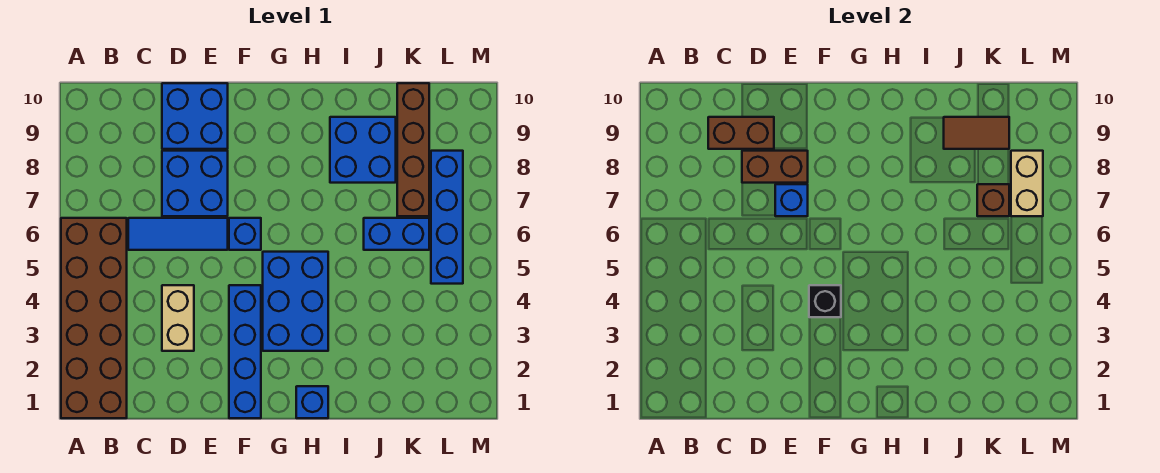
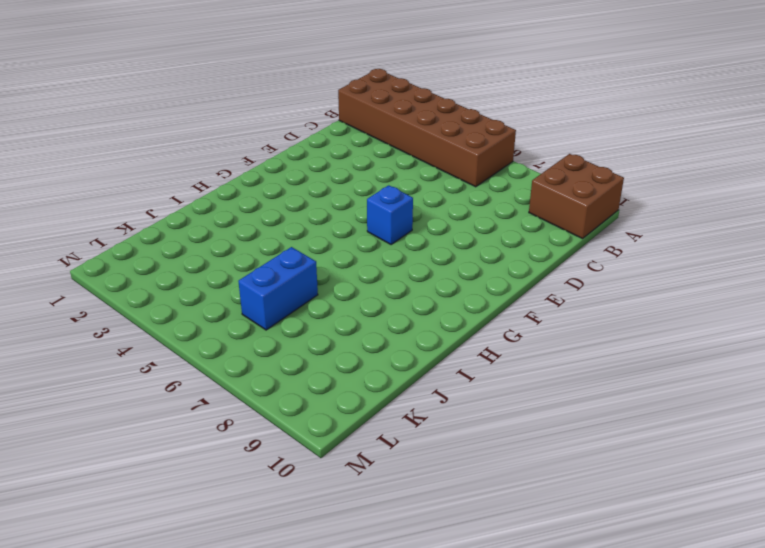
brown 2x2 brick [529,154,624,239] -> none
none -> blue 1x3 tile [128,218,228,250]
none -> tan 1x2 brick [162,285,194,351]
none -> blue 2x2 brick [162,151,228,216]

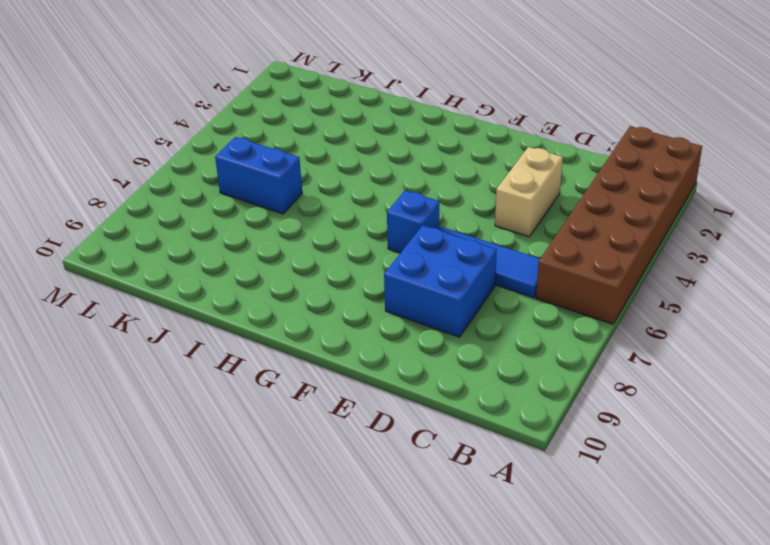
none -> blue 2x2 brick [162,83,228,149]
none -> blue 1x4 brick [229,285,261,418]
none -> blue 2x3 brick [263,252,328,351]

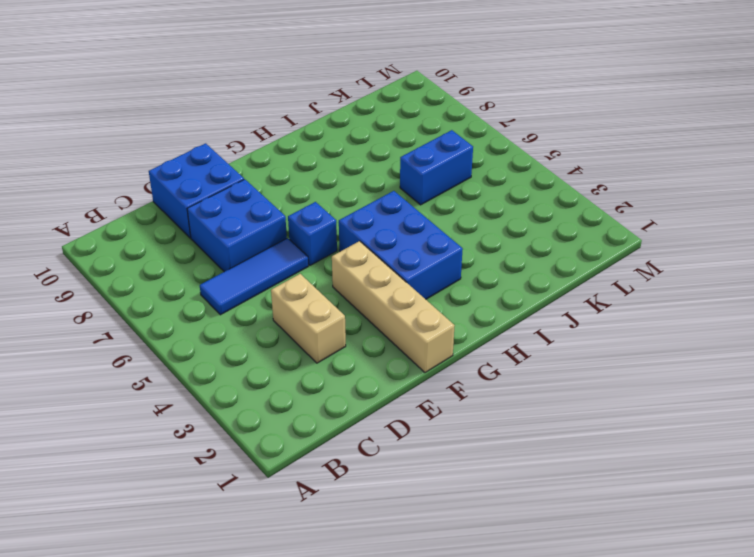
tan 1x4 brick [332,241,455,372] -> blue 1x4 brick [229,285,261,418]
none -> brown 2x6 brick [61,218,127,418]
none -> blue 1x1 brick [296,386,328,418]
none -> blue 2x2 brick [330,117,396,183]

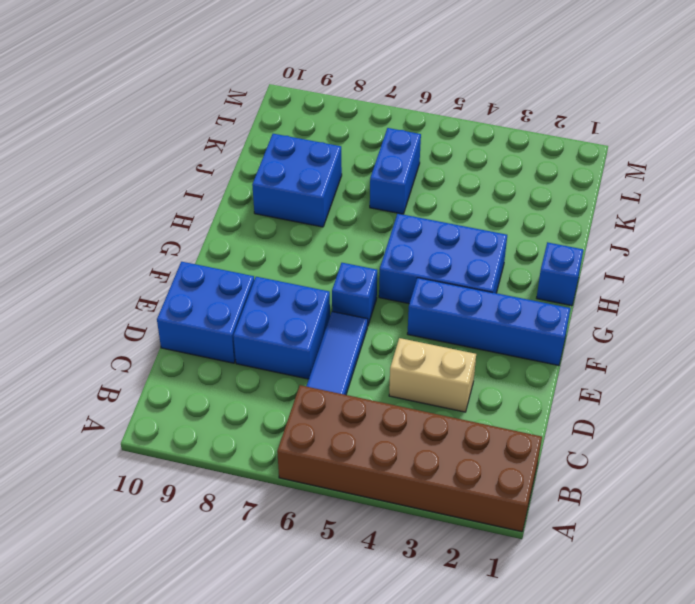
none -> brown 1x4 brick [397,83,429,216]
none -> blue 1x4 brick [431,151,463,284]
none -> brown 1x2 brick [708,117,774,149]

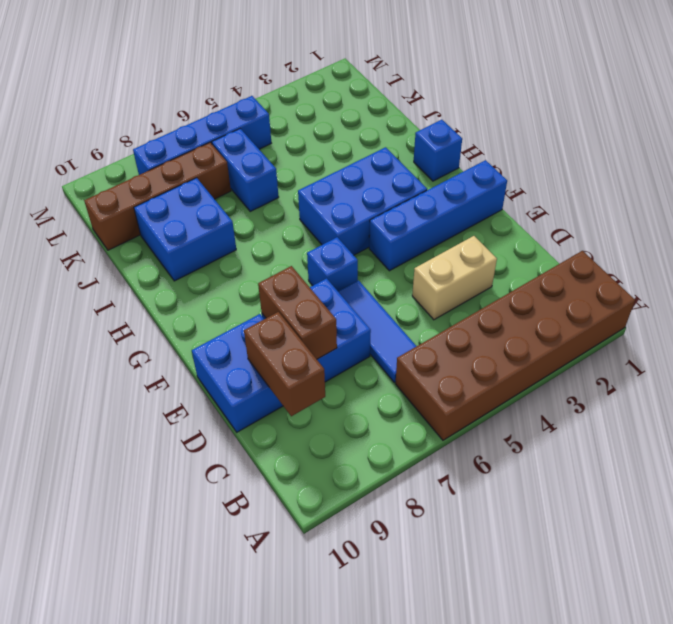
none -> blue 1x1 brick [775,184,808,216]
none -> black 1x1 brick [809,285,841,317]
none -> brown 1x2 tile [944,117,1009,149]

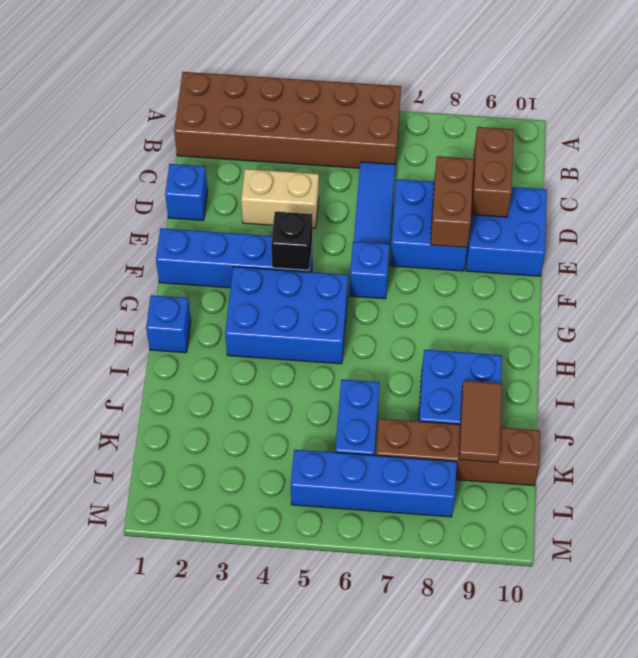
blue 1x1 brick [165,164,208,221] -> blue 1x1 brick moved to [775,184,808,216]
none -> brown 1x1 brick [977,184,1009,216]
none -> tan 1x2 brick [1011,151,1043,216]

